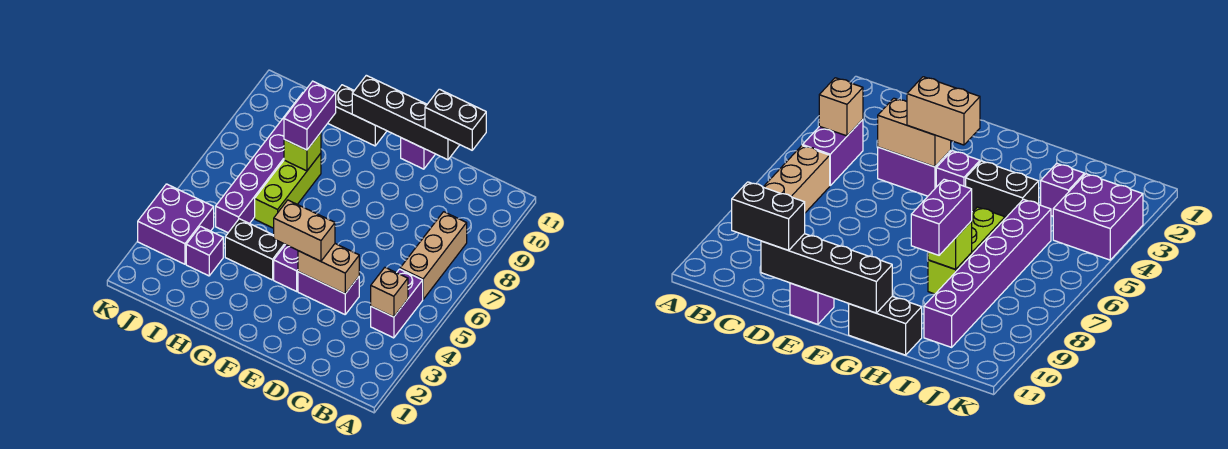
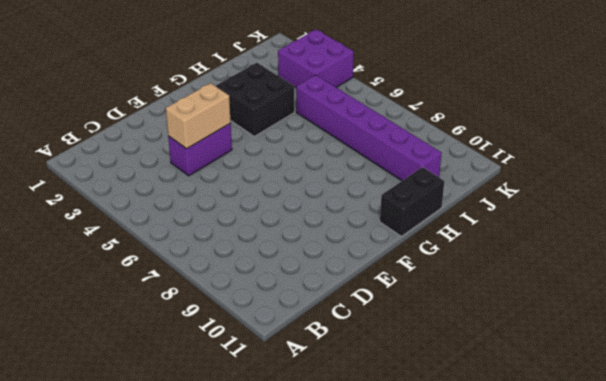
black 2x2 brick [216,63,294,136] -> black 1x2 brick [225,219,285,280]
none -> purple 1x2 brick [371,269,423,338]
none -> tan 1x3 brick [400,212,467,299]
none -> purple 1x1 brick [401,138,435,169]

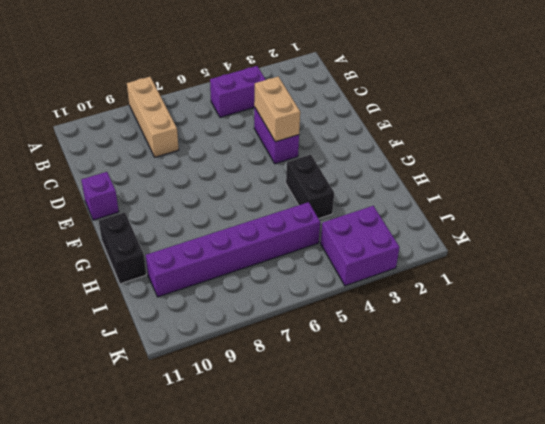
tan 1x3 brick [127,77,179,157] -> tan 1x3 brick turned to [400,212,467,299]
none -> purple 1x1 brick [274,245,298,291]
none -> lime 1x3 brick [255,154,321,228]
none -> purple 1x1 brick [186,226,223,276]

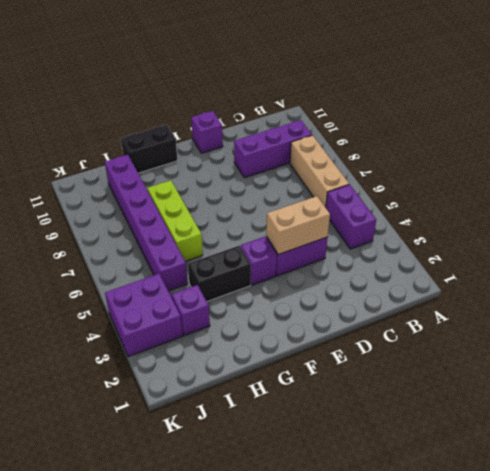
purple 1x3 brick [234,120,312,178] -> none
none -> tan 1x1 brick [371,268,408,317]
none -> black 1x4 brick [352,75,460,160]
none -> lime 1x1 brick [284,133,321,171]

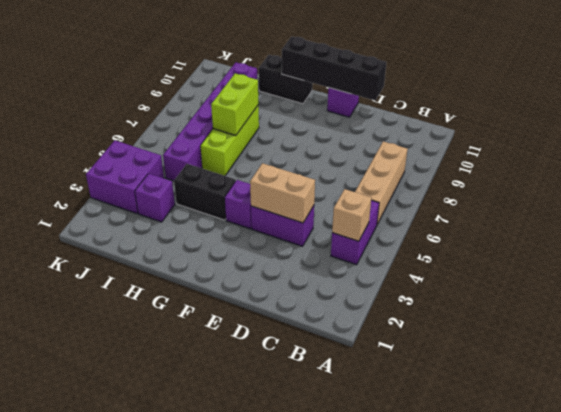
lime 1x2 brick [211,73,258,136] -> lime 1x1 brick [284,133,321,171]
none -> black 1x2 brick [425,89,486,150]
none -> tan 1x2 brick [274,200,335,261]
none -> purple 1x2 brick [284,81,336,150]

